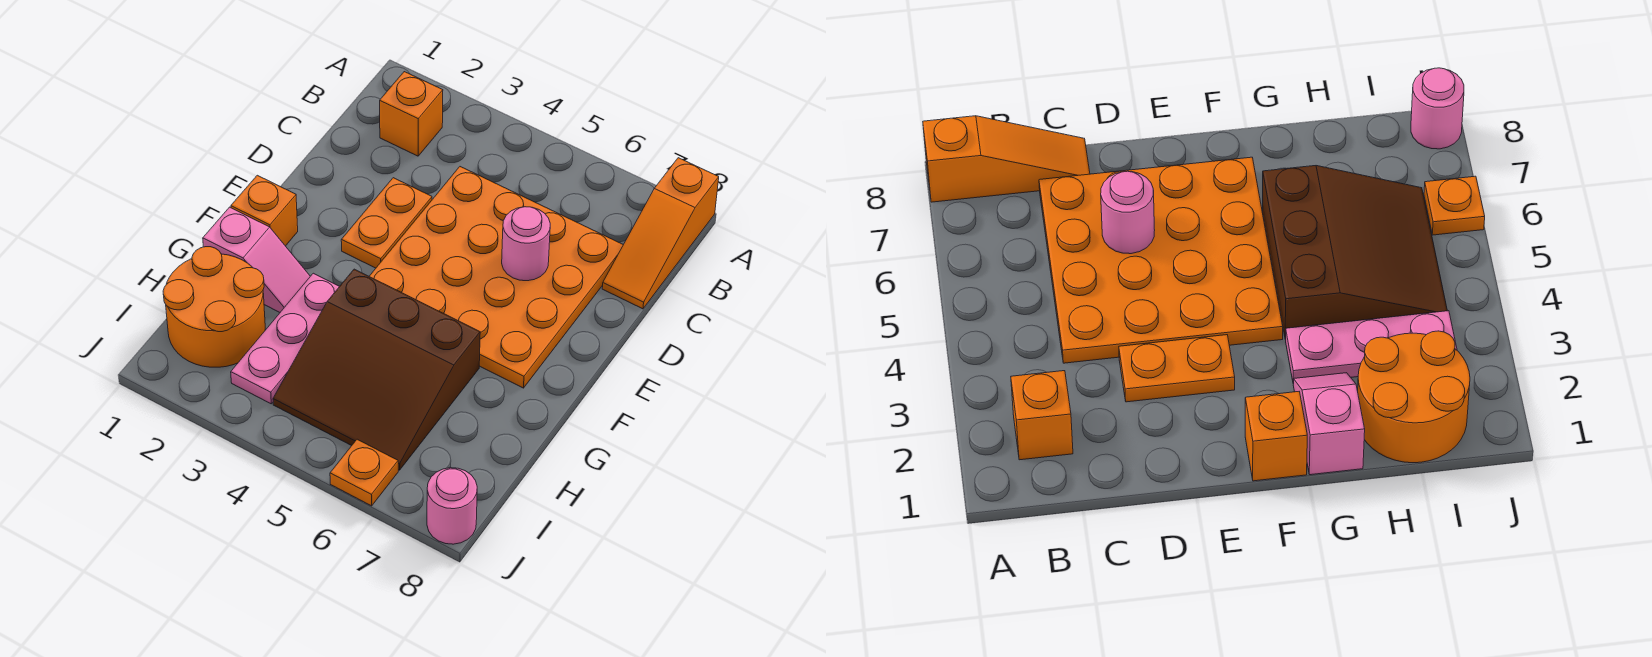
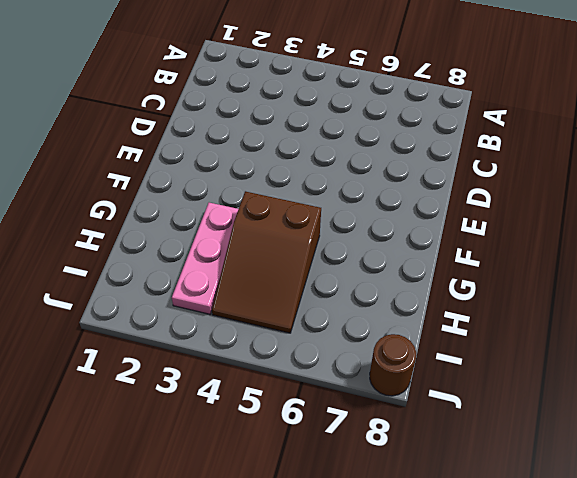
brown 2x3 slope [212,191,321,333] -> brown 3x3 slope [273,269,480,470]
brown 1x1 round brick [370,334,416,396] -> pink 1x1 round brick [427,468,477,544]
none -> orange 1x3 slope [602,158,719,309]
none -> orange 1x1 brick [380,72,443,156]
none -> orange 4x4 plate [369,167,623,388]

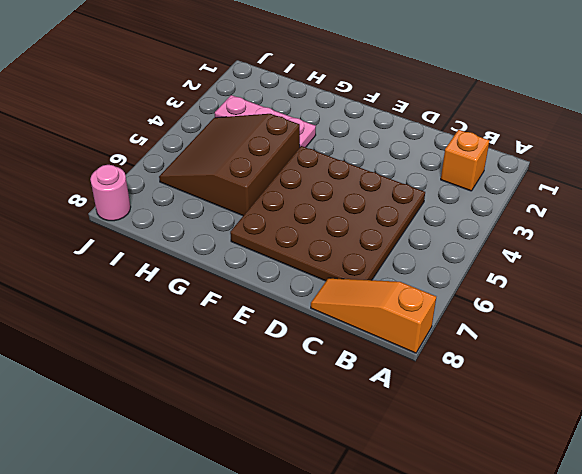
brown 4x4 plate [230,146,425,281] -> orange 4x4 plate [369,167,623,388]
none -> orange 1x2 plate [341,178,432,268]
none -> orange 1x1 brick [231,175,298,246]
none -> pink 1x2 slope [203,207,310,312]

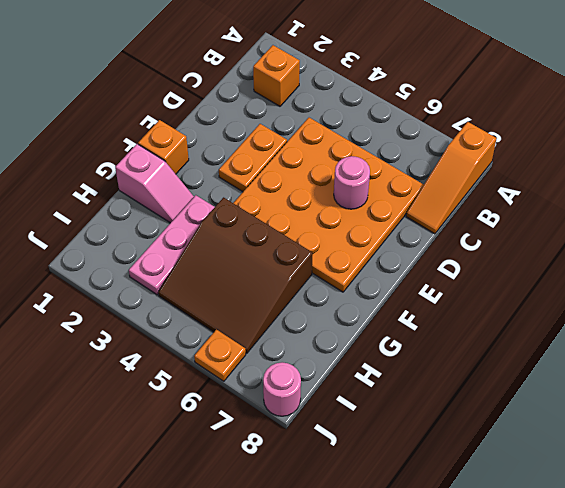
none -> orange 2x2 round brick [163,247,265,367]

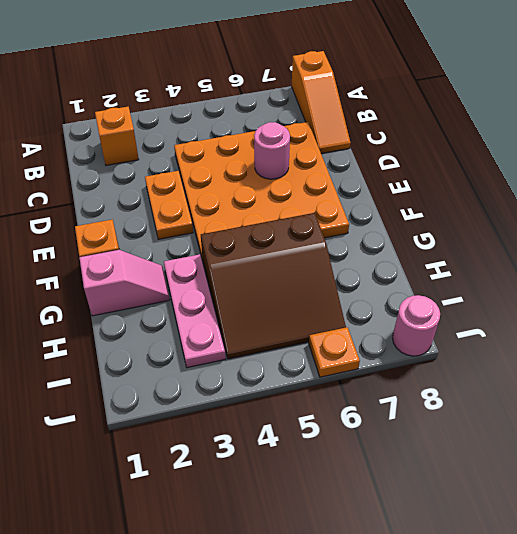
none -> orange 2x2 round brick [163,247,265,367]

